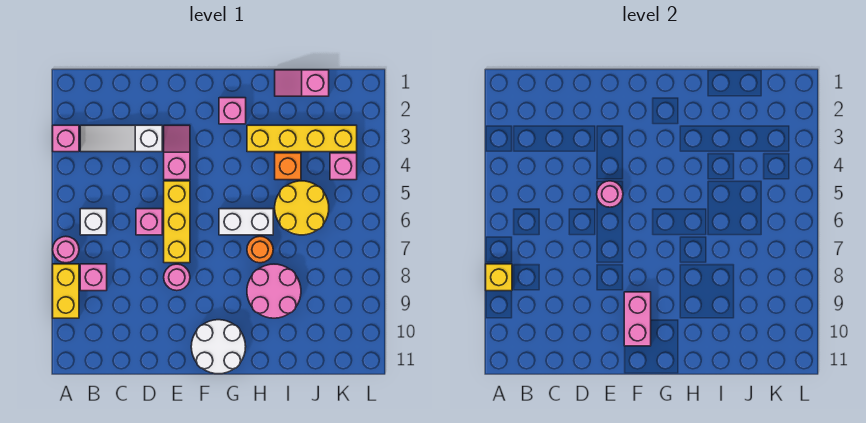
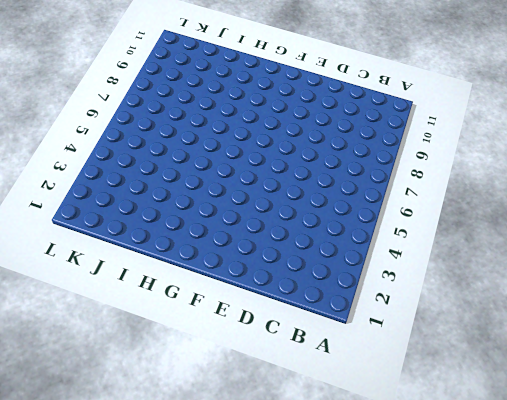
none -> pink 1x1 brick [53,125,79,152]
none -> pink 1x1 round brick [53,236,79,263]
none -> yellow 1x2 brick [53,264,79,318]

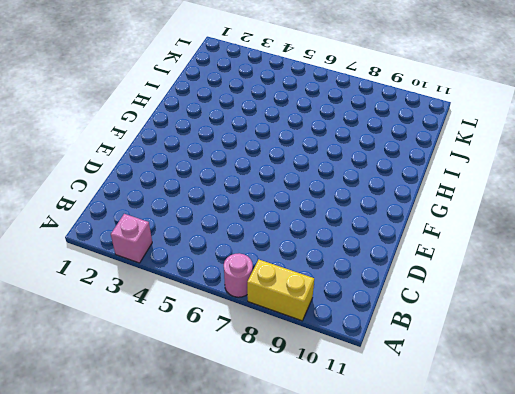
none -> white 1x3 slope [80,125,162,152]
none -> white 1x1 brick [80,209,107,235]
none -> pink 1x1 brick [80,264,107,291]

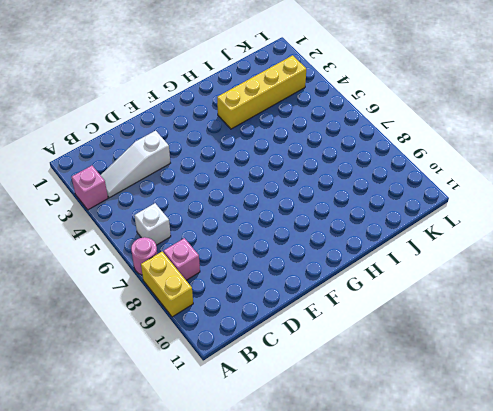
none -> pink 1x1 brick [136,209,162,235]
none -> pink 1x2 slope [164,125,190,180]
none -> yellow 1x3 brick [164,181,190,263]

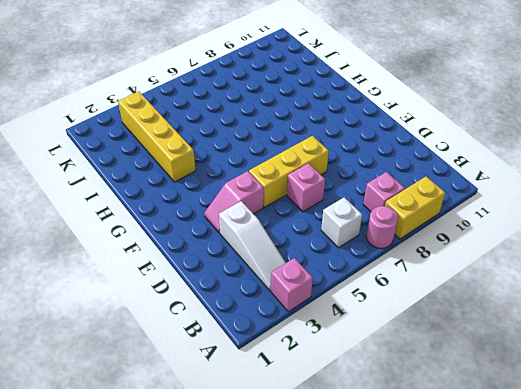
none -> pink 1x1 round brick [164,264,190,291]
none -> white 2x2 round brick [191,320,246,374]
none -> pink 1x1 brick [219,98,246,124]

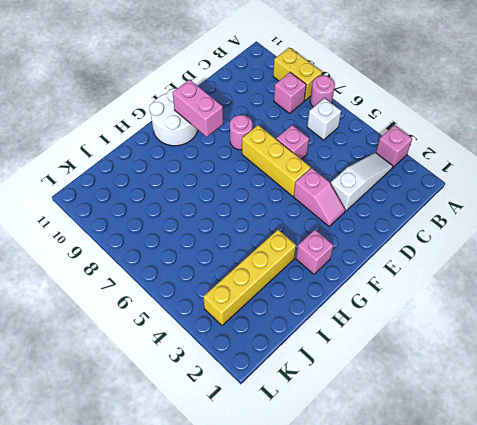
none -> white 1x2 brick [219,209,273,235]
none -> orange 1x1 round brick [247,236,273,263]
none -> pink 2x2 round brick [247,264,301,318]

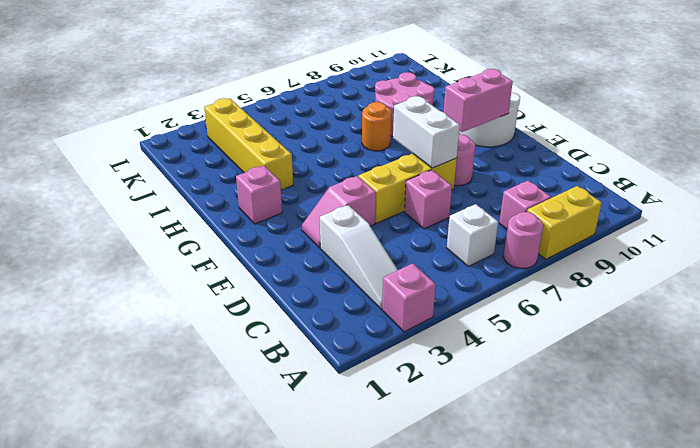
white 1x2 brick [393,96,460,168] -> white 1x2 brick moved to [219,209,273,235]
none -> pink 1x2 slope [275,70,329,96]
none -> orange 1x1 brick [275,153,301,180]
none -> yellow 2x2 round brick [275,181,329,235]

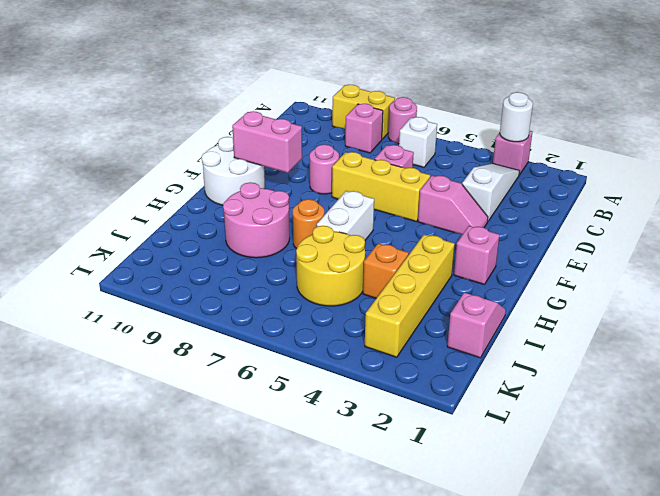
white 1x1 round brick [500,92,533,142] -> none
none -> pink 1x1 brick [330,153,357,180]
none -> yellow 1x1 brick [486,264,512,291]
none -> pink 1x1 round brick [597,181,623,207]

